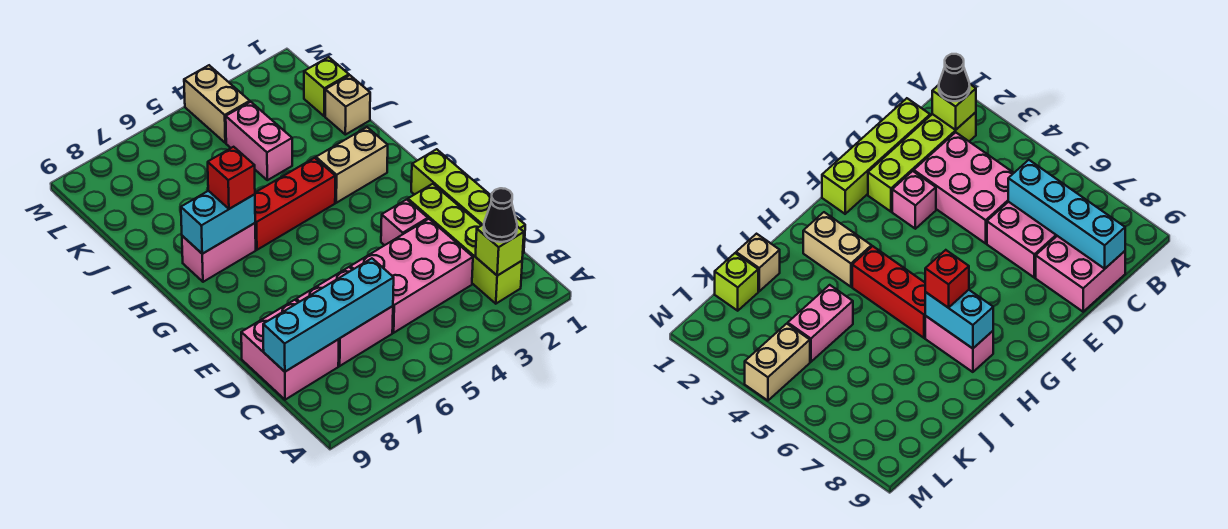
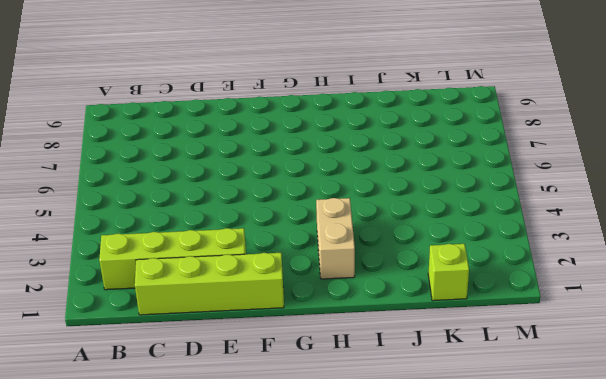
none -> pink 2x3 brick [350,219,473,333]
none -> pink 2x2 brick [296,267,393,366]
none -> pink 2x2 brick [241,300,339,400]

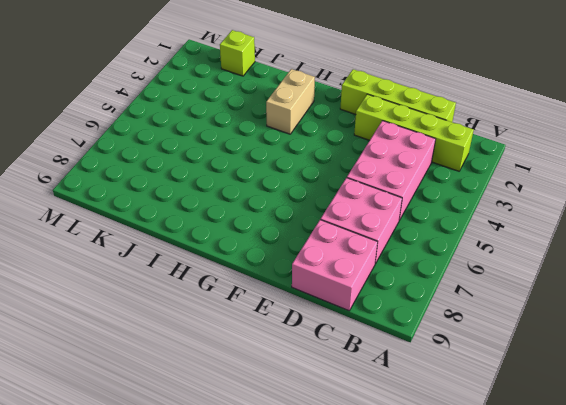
none -> pink 1x1 brick [381,199,428,245]
none -> red 1x3 brick [255,158,335,250]
none -> pink 1x2 brick [182,223,256,282]

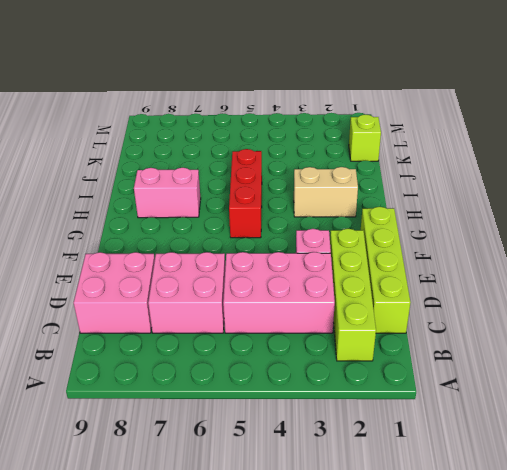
red 1x3 brick [229,149,262,238] -> red 1x3 brick turned to [255,158,335,250]
none -> tan 1x1 brick [325,75,370,135]
none -> pink 1x2 brick [226,102,292,180]
none -> tan 1x2 brick [184,65,250,143]

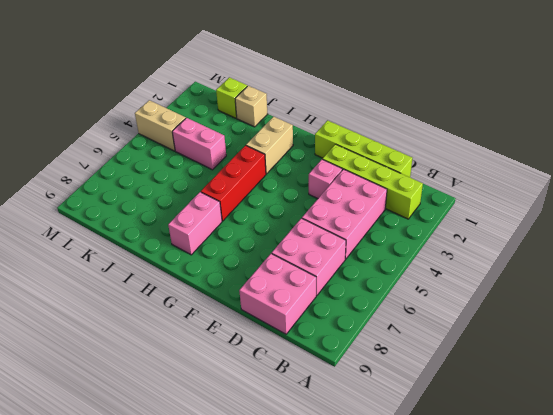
none -> lime 1x1 brick [475,224,524,276]
none -> cyan 1x4 brick [263,258,394,372]
none -> cyan 1x2 brick [181,191,255,254]

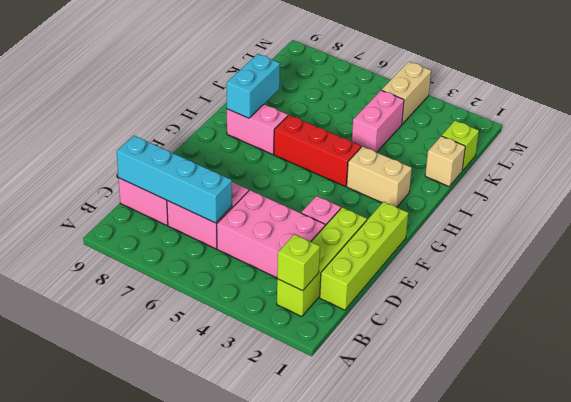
cyan 1x2 brick [227,54,280,118] -> cyan 1x2 brick turned to [181,191,255,254]
none -> black 1x1 cone [484,188,517,242]
none -> red 1x1 brick [208,147,255,209]

